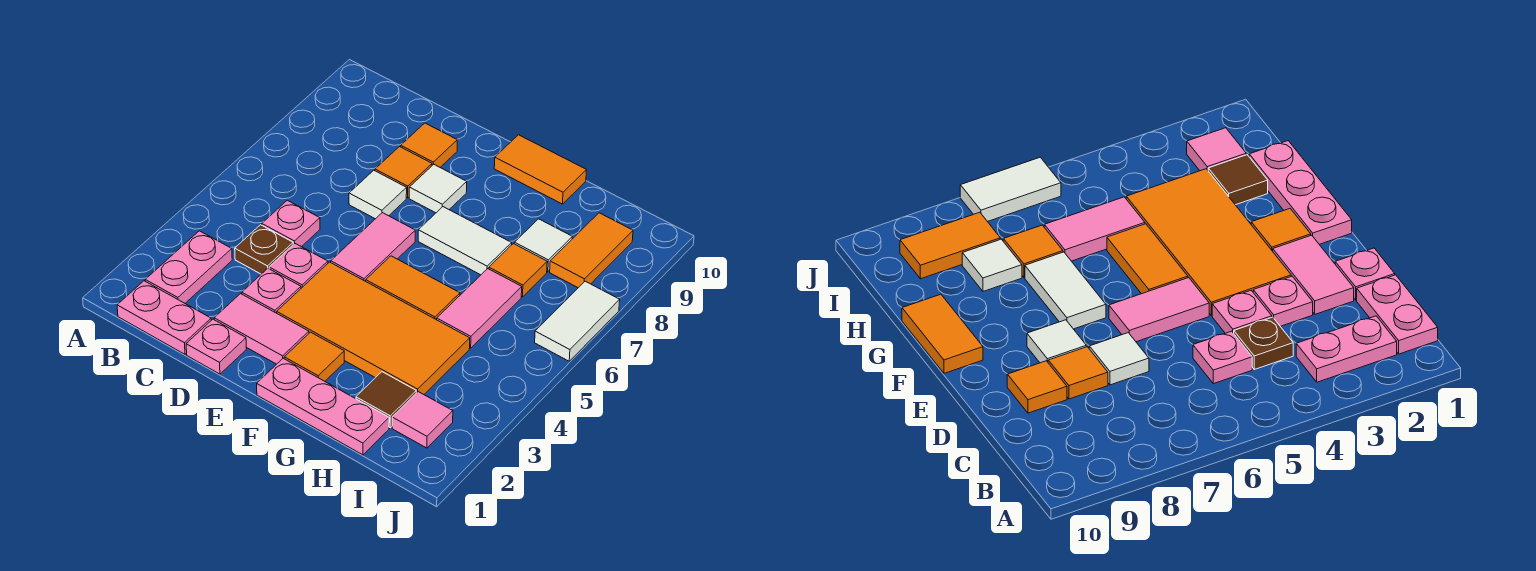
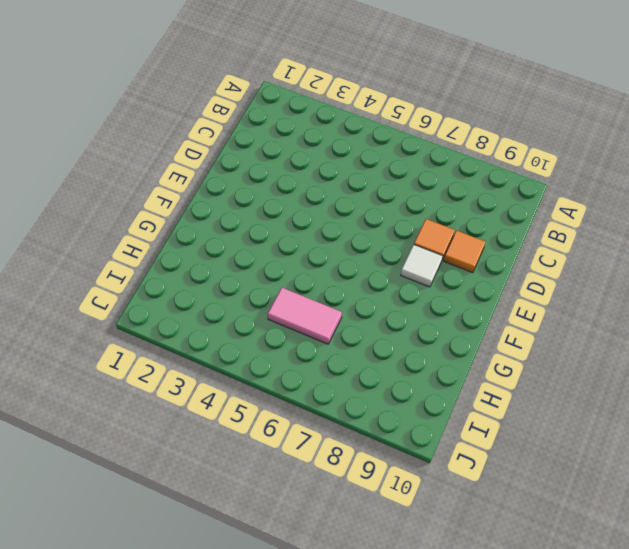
none -> pink 1x2 plate [117,281,211,354]
none -> pink 1x2 plate [145,231,232,303]
none -> brown 1x1 plate [235,225,293,274]

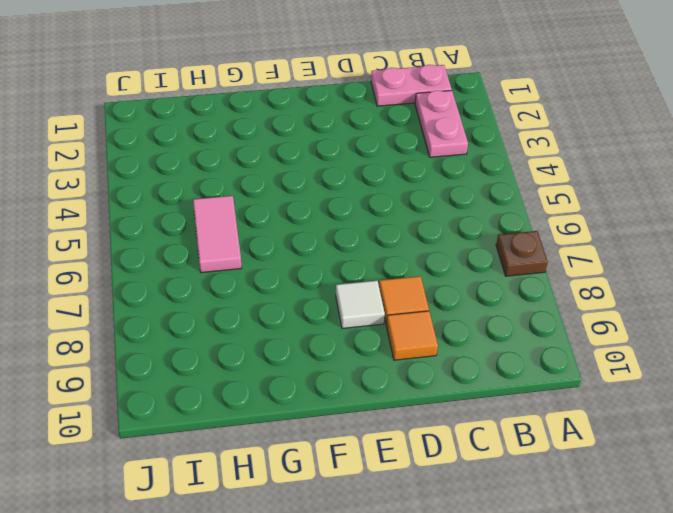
brown 1x1 plate [496,231,548,276] -> brown 1x1 plate moved to [235,225,293,274]
none -> pink 1x1 plate [262,200,320,247]
none -> pink 1x1 plate [186,319,246,374]
none -> pink 1x2 tile [214,294,309,364]

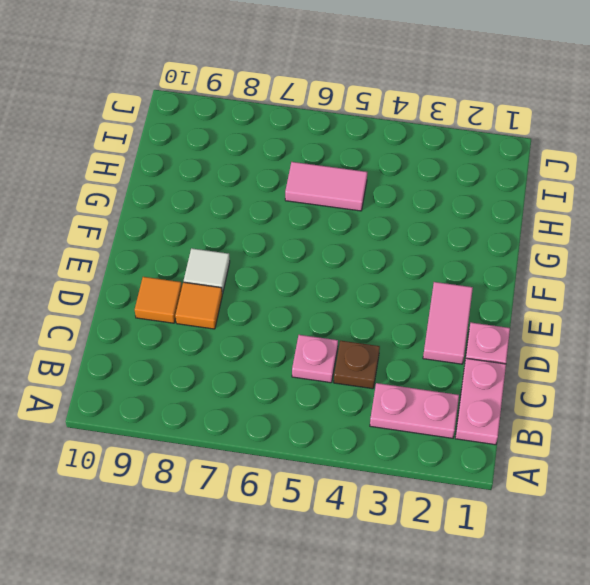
none -> pink 1x1 plate [242,269,301,313]
none -> pink 1x1 plate [269,244,328,288]
none -> white 1x1 tile [349,170,407,219]

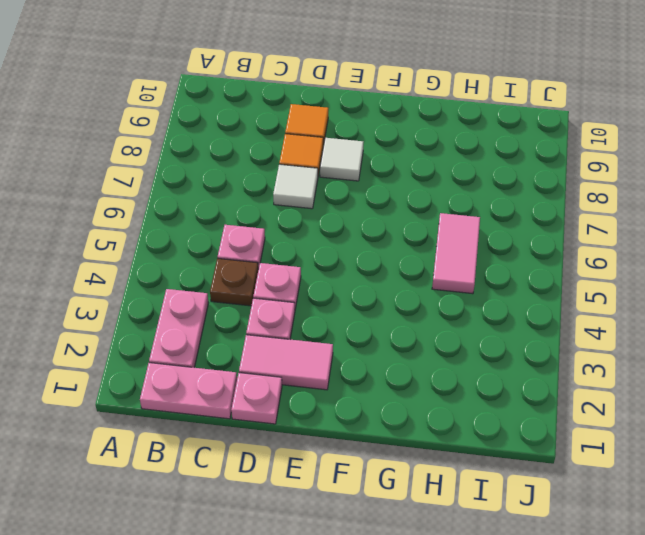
none -> orange 2x4 tile [277,262,470,394]
none -> pink 1x2 tile [331,213,415,281]
none -> pink 1x3 plate [257,358,389,455]

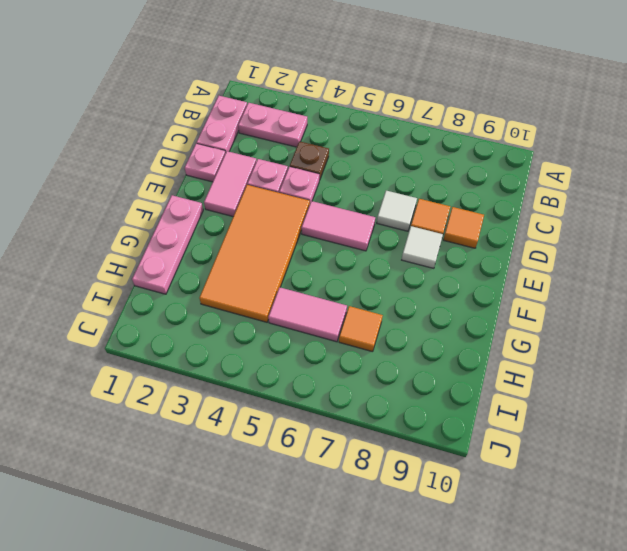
none -> pink 1x1 plate [262,200,320,247]
none -> orange 1x1 tile [284,332,344,381]
none -> orange 1x2 tile [366,256,460,320]

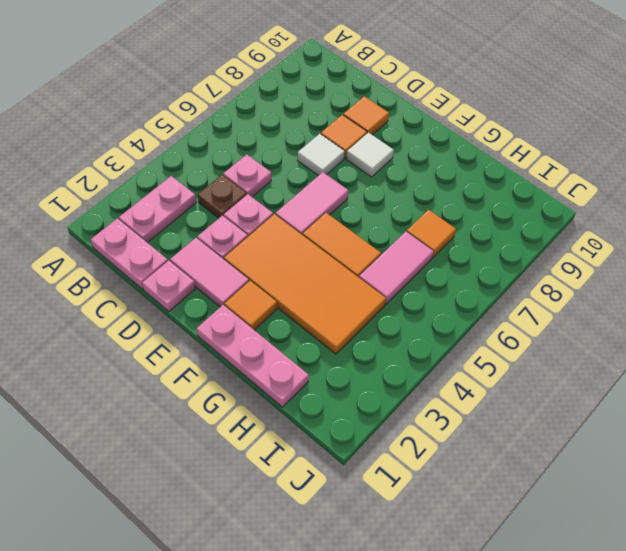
none -> white 1x2 tile [418,207,512,275]
none -> orange 1x2 tile [494,135,586,204]
none -> brown 1x1 tile [356,372,416,428]

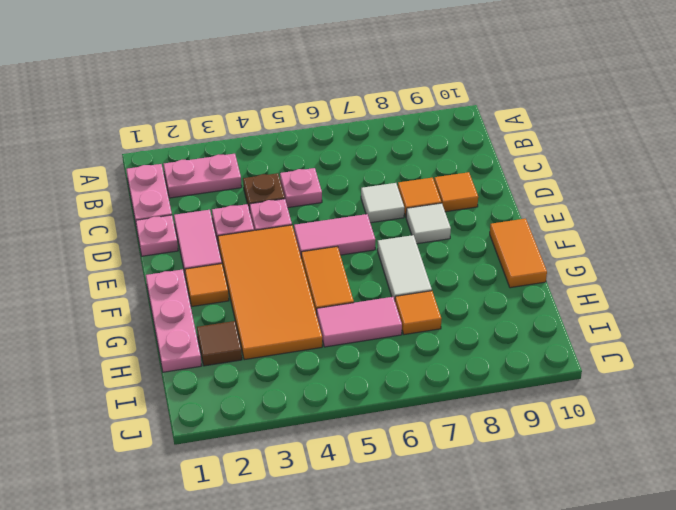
none -> white 1x1 tile [514,219,572,272]
none -> pink 1x1 tile [392,392,453,448]
none -> orange 1x2 tile [550,213,633,288]

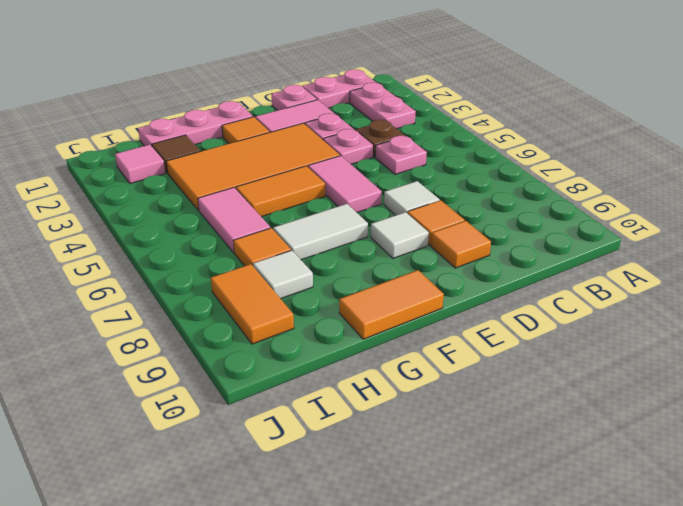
none -> white 1x2 tile [535,281,620,361]

